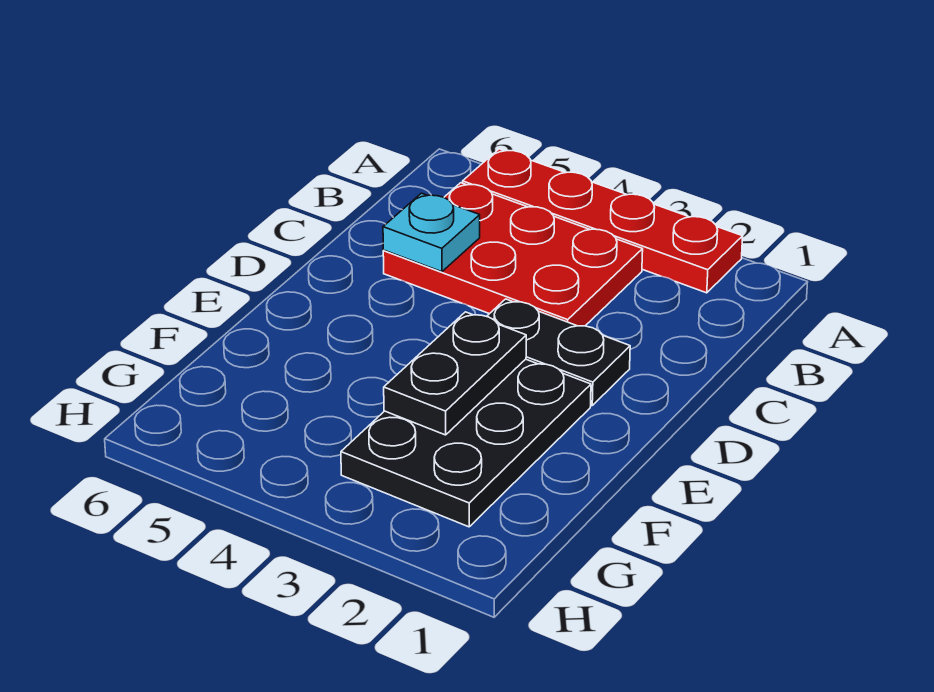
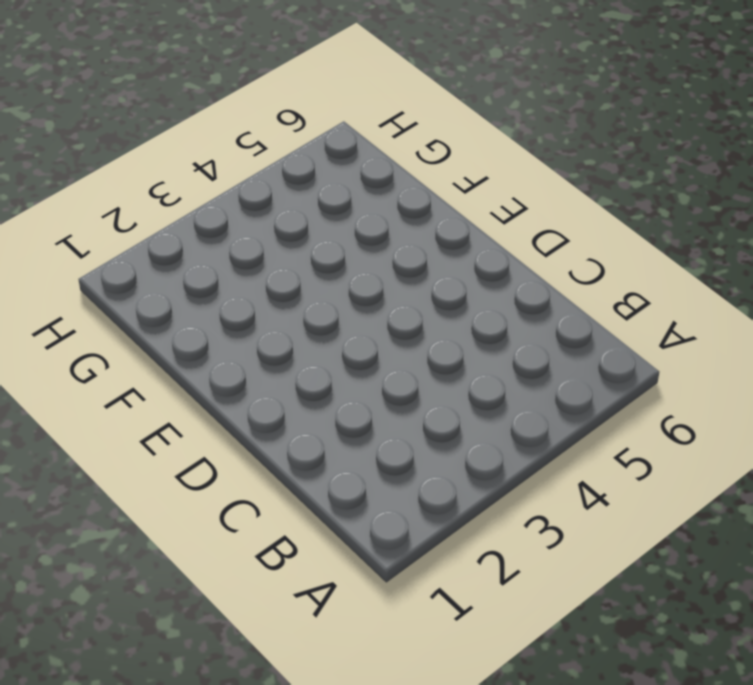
none -> red 1x4 plate [463,149,743,293]
none -> red 2x3 plate [383,183,643,326]

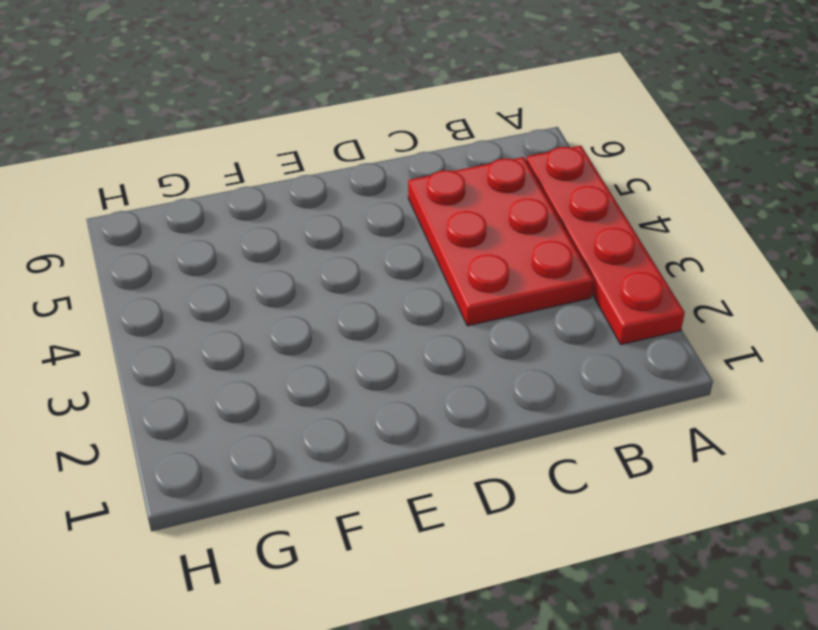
none -> black 1x2 plate [487,299,630,405]
none -> black 2x3 plate [341,359,591,527]

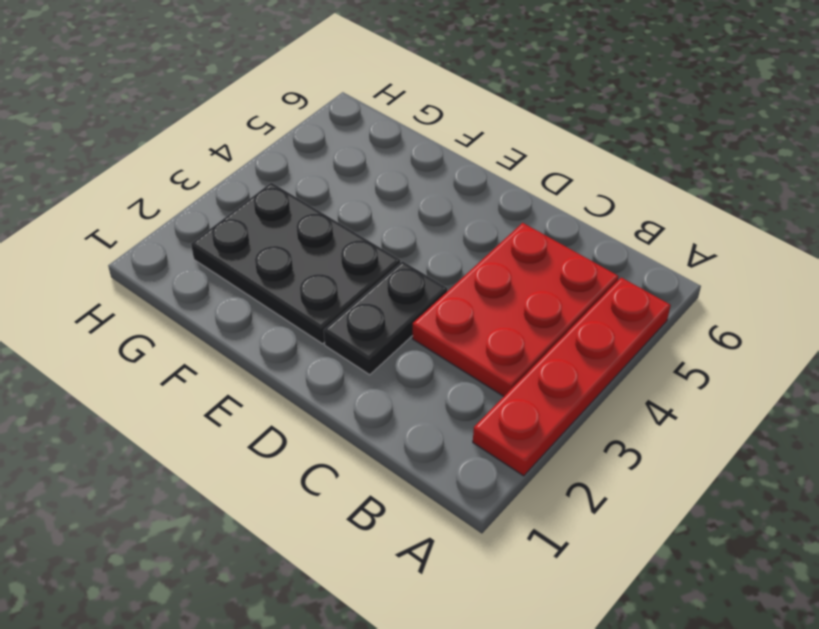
none -> cyan 1x1 plate [383,193,480,272]
none -> black 1x2 plate [384,312,526,435]

